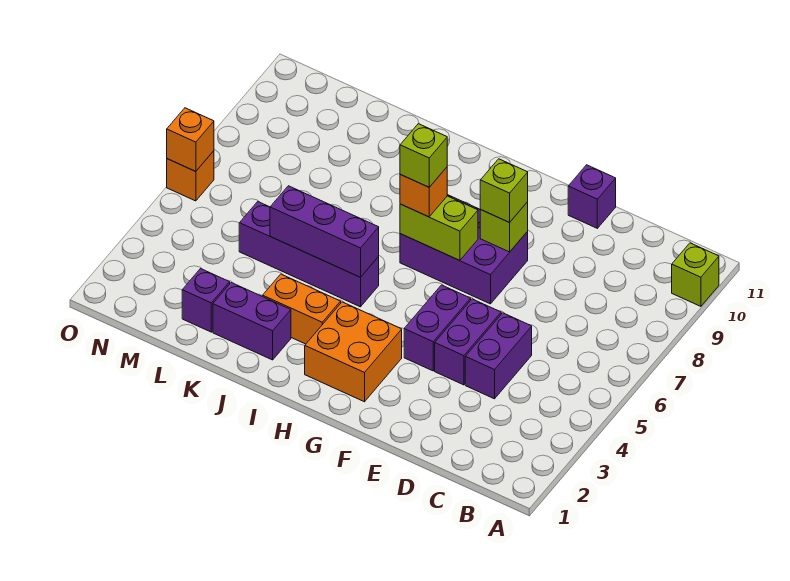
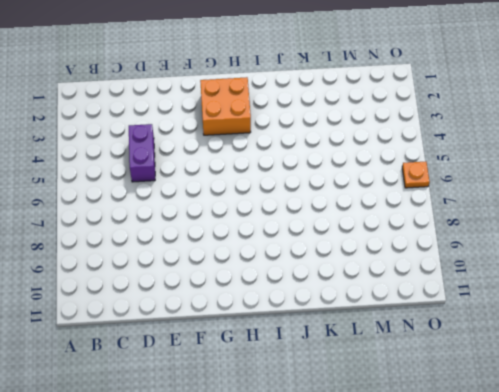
orange 1x1 plate [402,161,430,188] -> orange 1x1 brick [167,151,214,201]
none -> lime 1x1 brick [672,243,719,306]
none -> purple 1x2 brick [435,299,501,385]
none -> purple 1x1 brick [568,165,616,228]

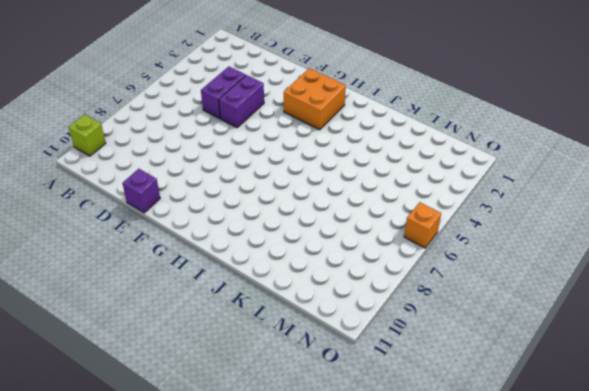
none -> purple 1x2 brick [404,285,471,371]
none -> purple 2x3 brick [400,195,528,304]
none -> orange 1x2 brick [263,274,341,344]

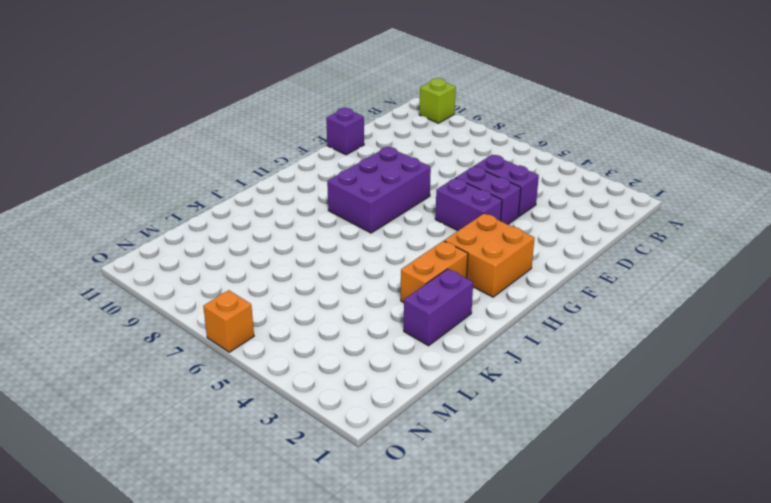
none -> purple 1x4 brick [239,202,379,307]
none -> purple 1x1 brick [182,269,230,332]
none -> lime 1x1 brick [480,202,528,252]

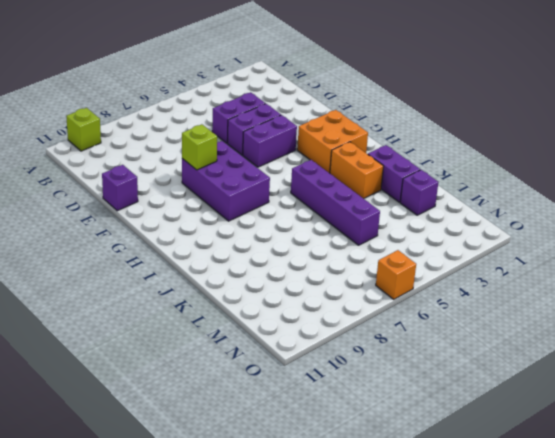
none -> lime 1x2 brick [400,196,478,261]
none -> purple 1x3 brick [270,186,379,277]
none -> orange 1x1 brick [167,108,214,172]

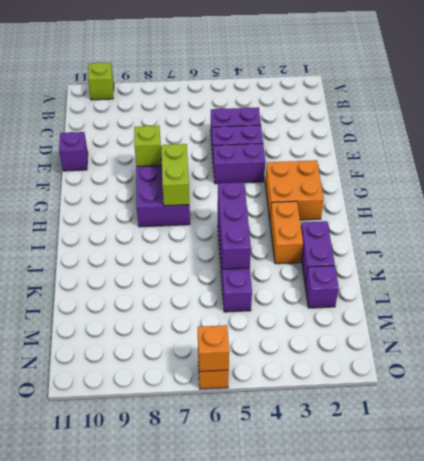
none -> lime 1x1 brick [480,159,528,222]
none -> orange 1x1 brick [400,167,447,217]
none -> lime 1x1 brick [400,124,447,187]

